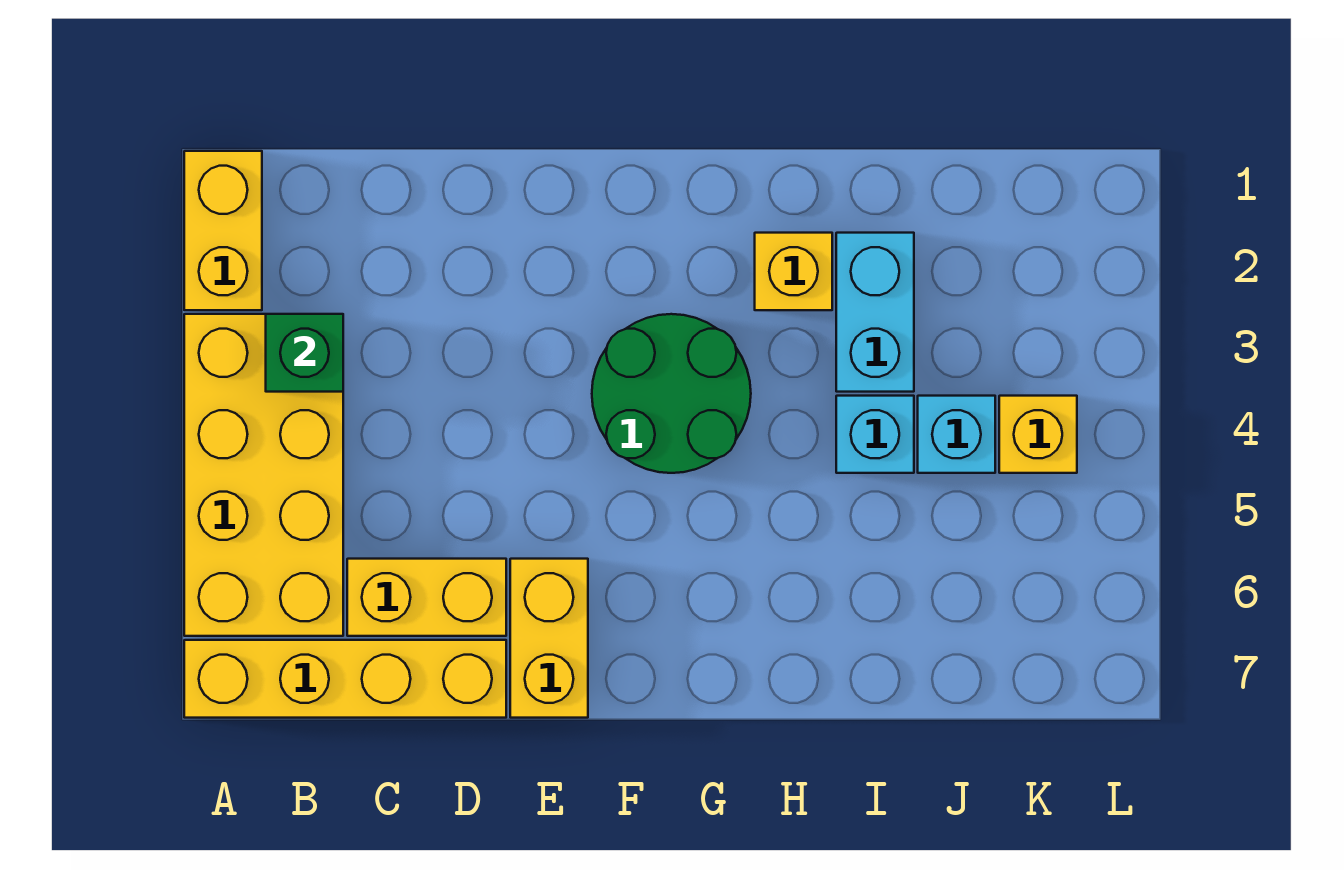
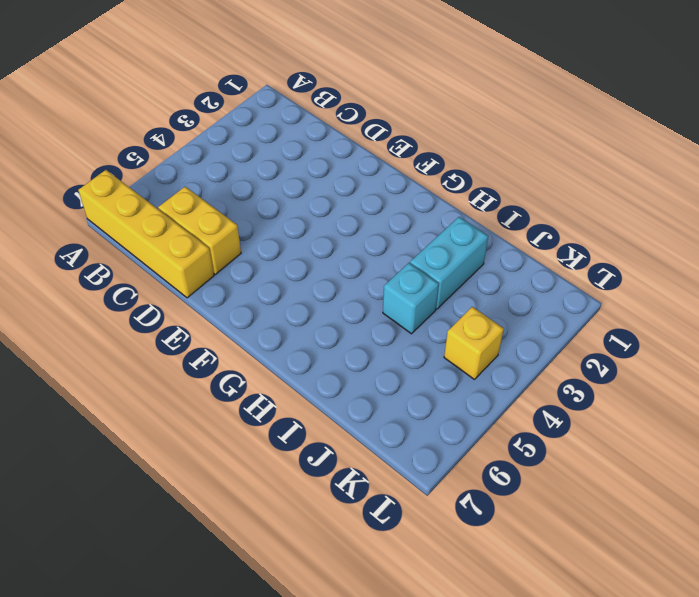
none -> yellow 1x2 brick [184,151,262,310]
none -> yellow 2x4 brick [184,314,343,636]
none -> yellow 1x2 brick [510,559,588,718]

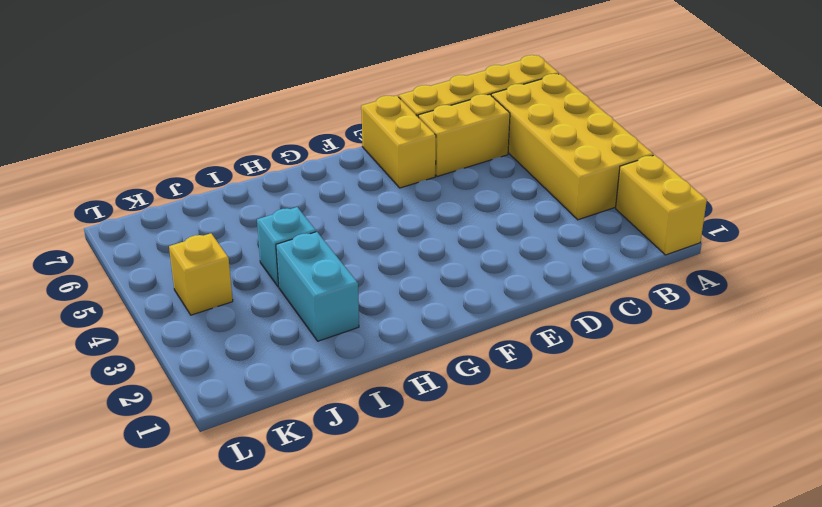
none -> green 2x2 round brick [592,314,751,473]
none -> yellow 1x1 brick [755,233,832,310]
none -> cyan 1x1 brick [918,396,995,473]

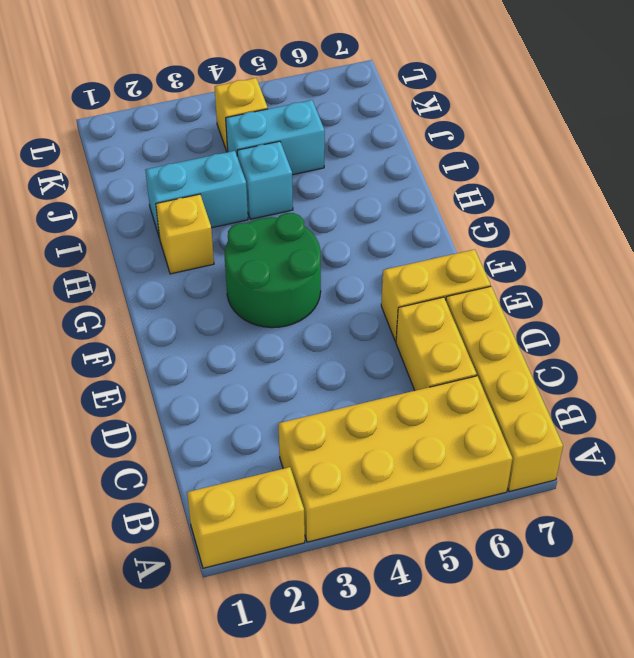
cyan 1x2 brick [226,100,325,175] -> cyan 1x1 brick [918,396,995,473]
none -> green 1x1 brick [266,314,343,392]

